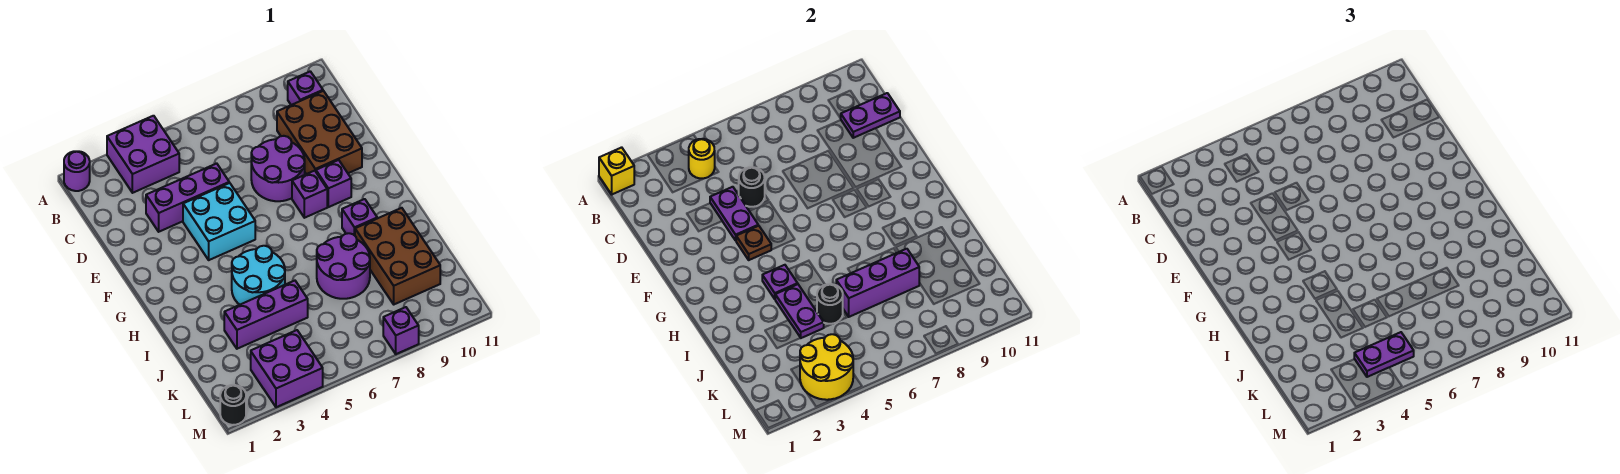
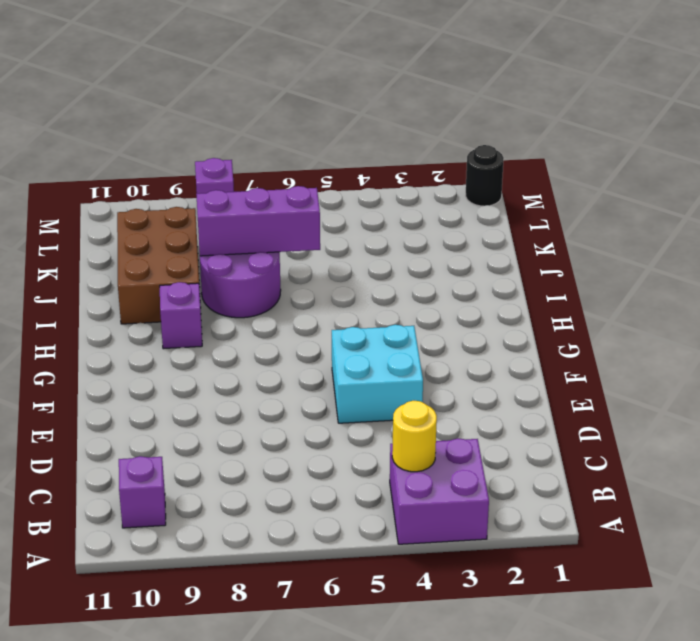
none -> purple 1x1 round brick [64,151,90,191]
none -> brown 2x3 brick [277,91,362,174]
none -> purple 1x3 brick [146,163,229,232]

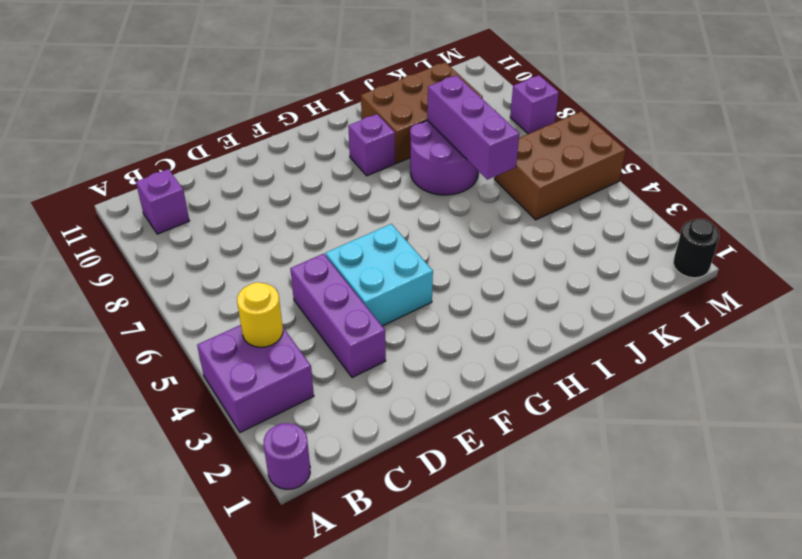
brown 2x3 brick [494,111,625,220] -> brown 2x3 brick moved to [277,91,362,174]
none -> purple 2x2 round brick [251,136,305,201]
none -> purple 1x1 brick [292,171,327,218]
none -> purple 1x1 brick [316,160,351,207]

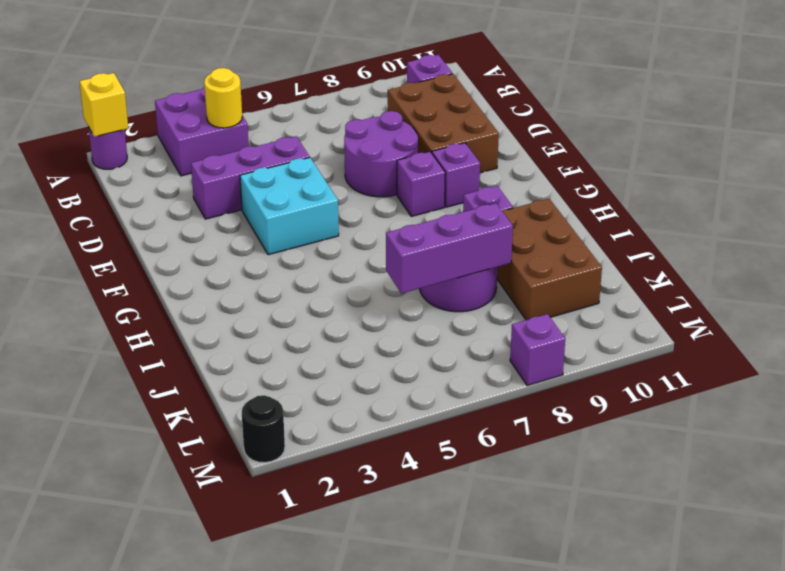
none -> cyan 2x2 round brick [232,246,285,305]
none -> purple 1x3 brick [224,281,308,349]
none -> purple 2x2 brick [251,330,323,407]

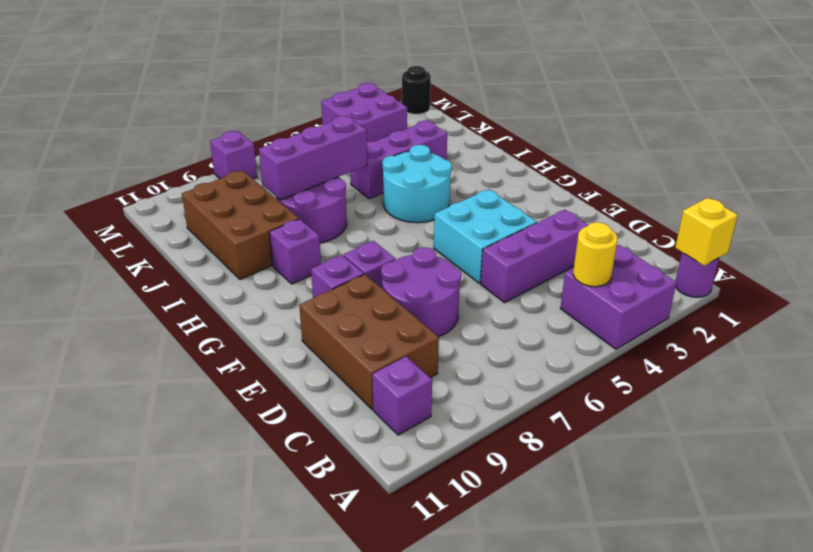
none -> purple 1x2 plate [841,93,900,138]
none -> purple 1x2 plate [710,187,758,240]
none -> black 1x1 round brick [739,167,765,207]

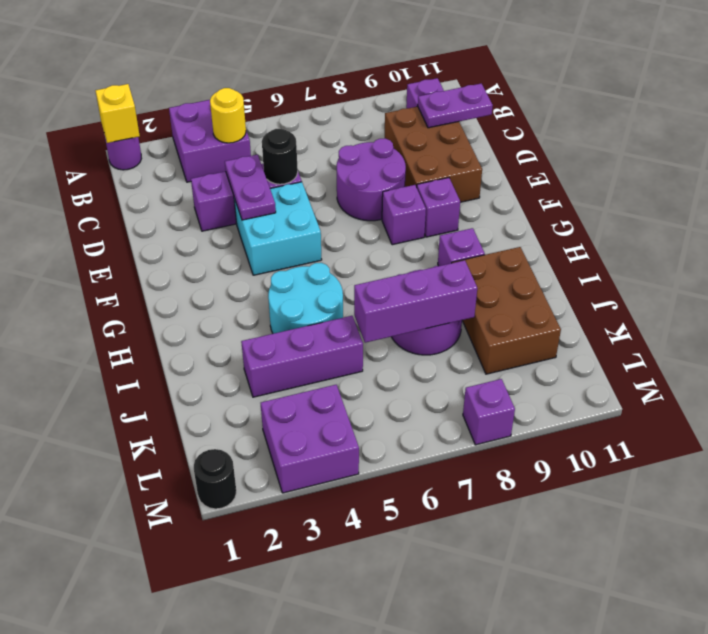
none -> brown 1x1 plate [736,226,771,260]
none -> purple 1x1 plate [762,265,798,299]
none -> purple 1x2 plate [775,284,824,338]

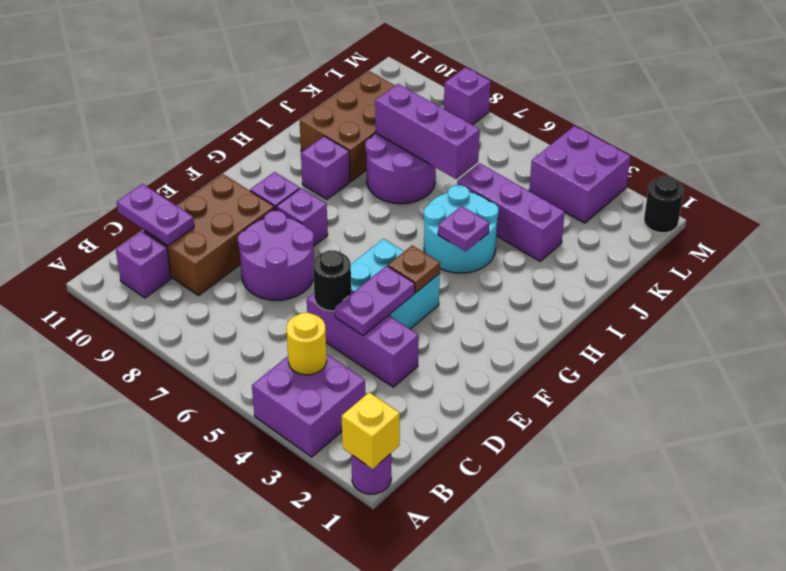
none -> purple 1x2 plate [775,284,824,338]
none -> black 1x1 round brick [817,284,843,324]
none -> yellow 2x2 round brick [800,334,853,400]

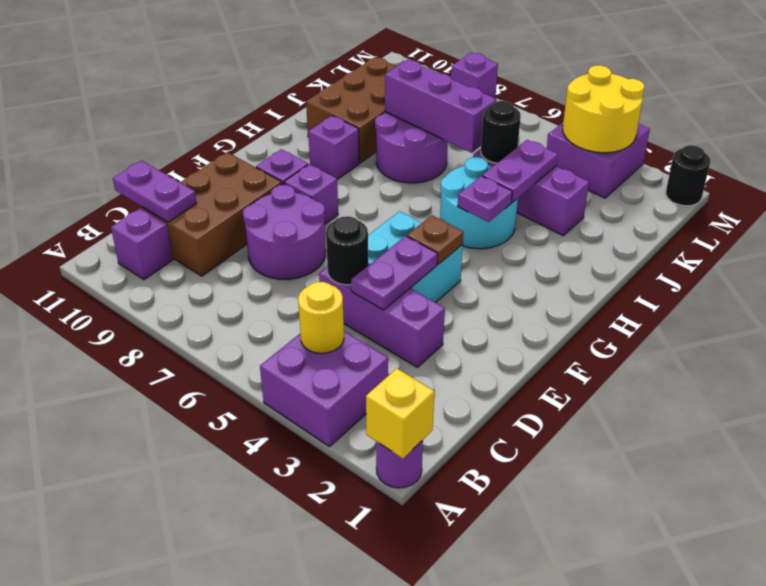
none -> purple 1x2 plate [1354,332,1414,377]

